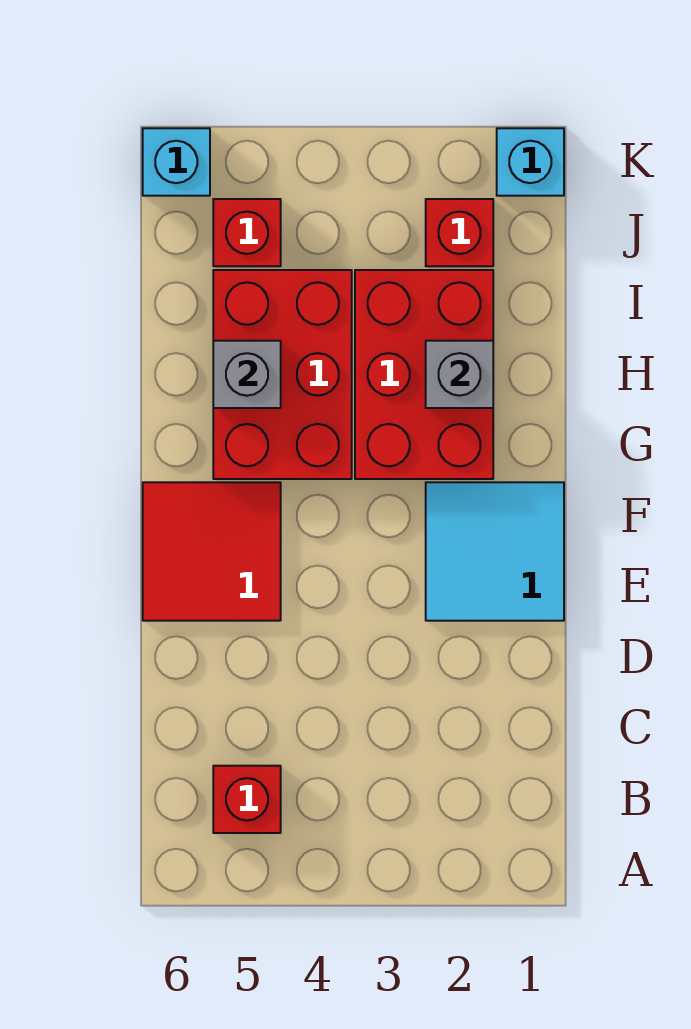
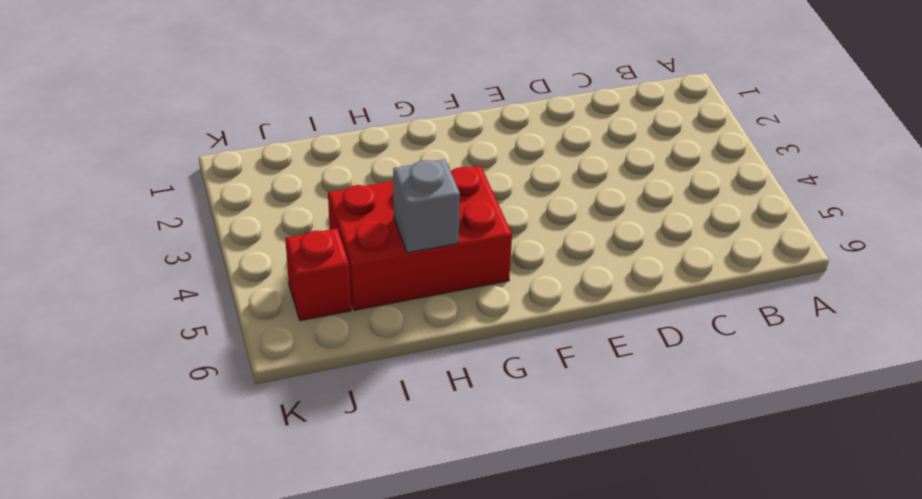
none -> red 1x1 brick [213,766,281,833]
none -> cyan 2x2 tile [426,482,564,621]

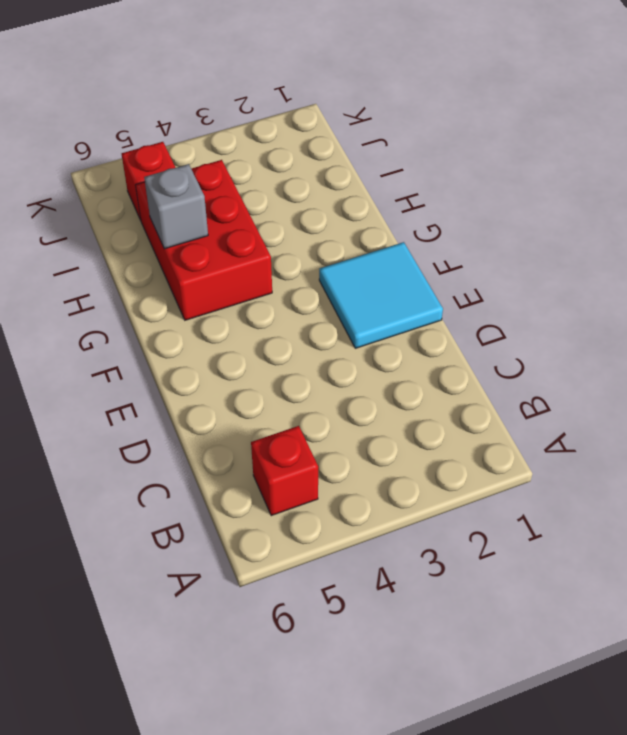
none -> red 2x2 tile [143,482,281,621]
none -> red 2x3 brick [355,270,493,479]

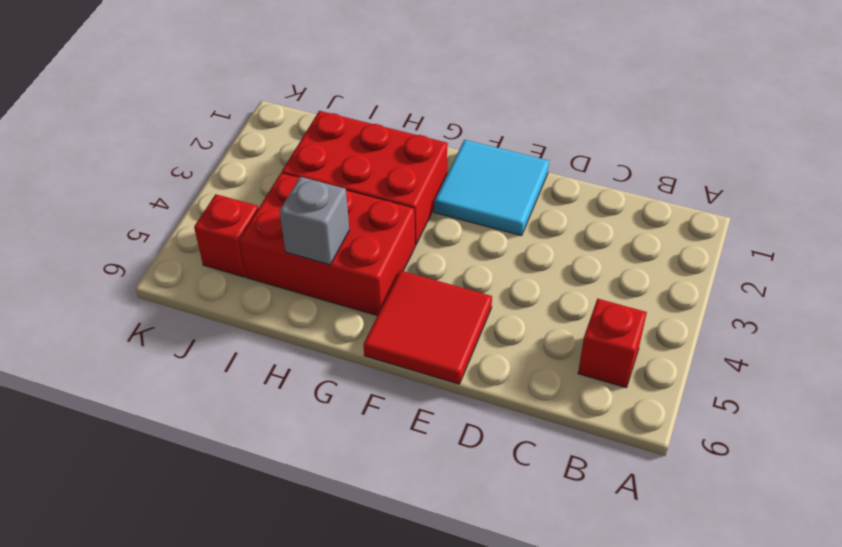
none -> red 1x1 brick [426,199,493,266]
none -> cyan 1x1 brick [497,128,564,196]

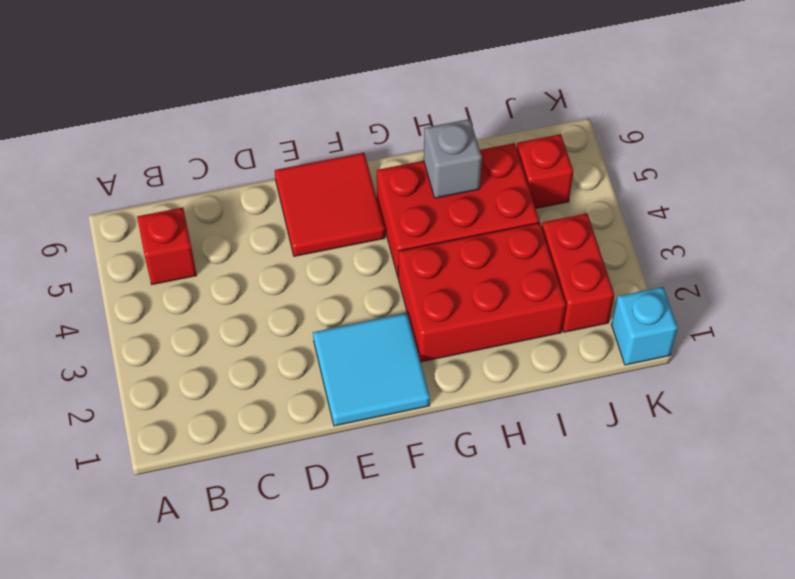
red 1x2 brick [542,213,614,332] -> red 1x1 brick [426,199,493,266]
none -> cyan 1x1 brick [143,128,210,196]
none -> grey 1x1 brick [426,341,493,408]

